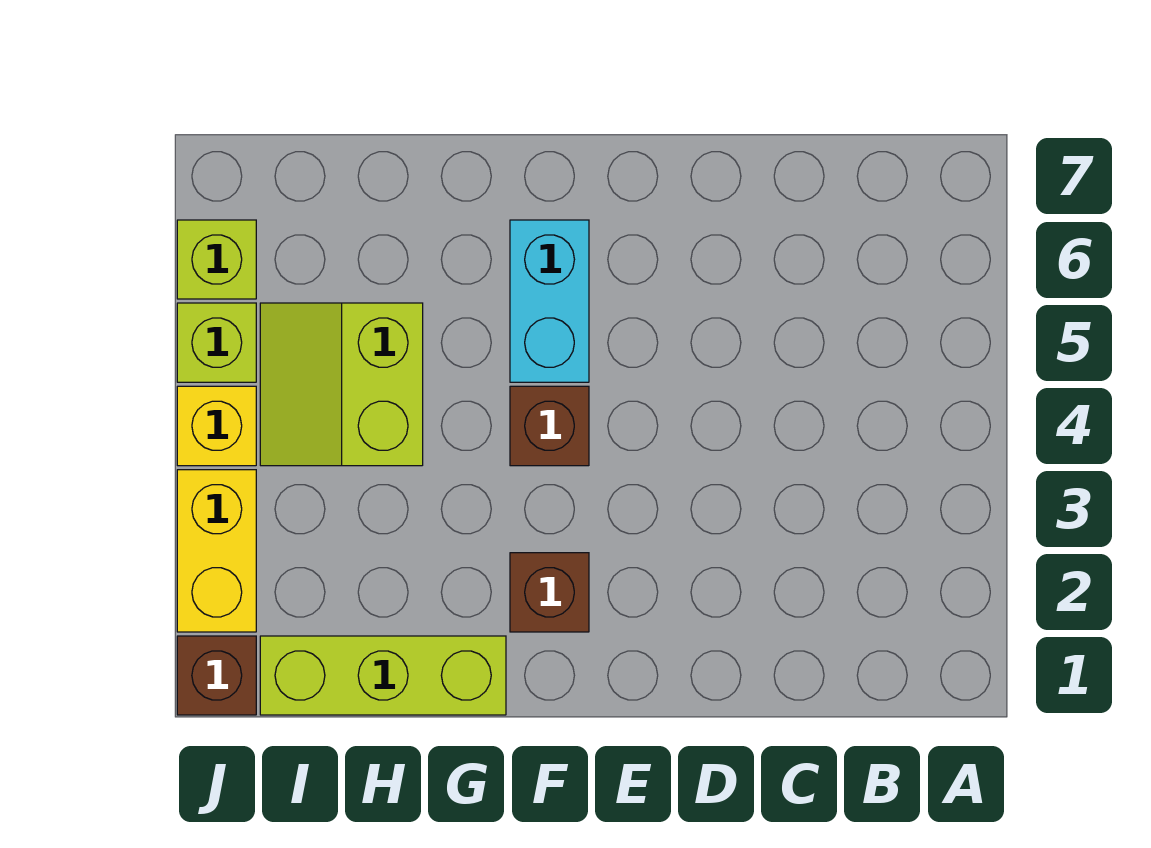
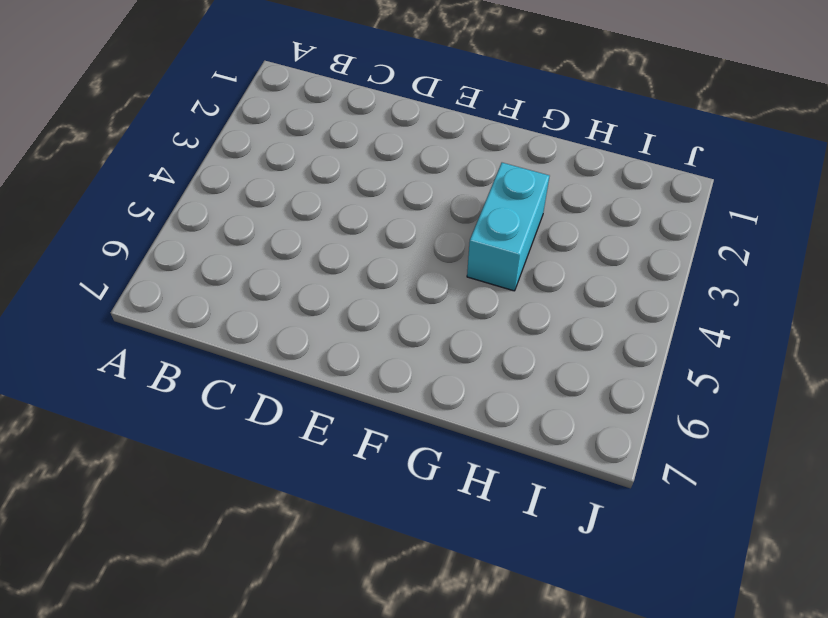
cyan 1x2 brick [467,163,549,291] -> cyan 1x2 brick moved to [510,220,589,382]
none -> brown 1x1 brick [510,553,589,632]
none -> brown 1x1 brick [510,386,589,466]

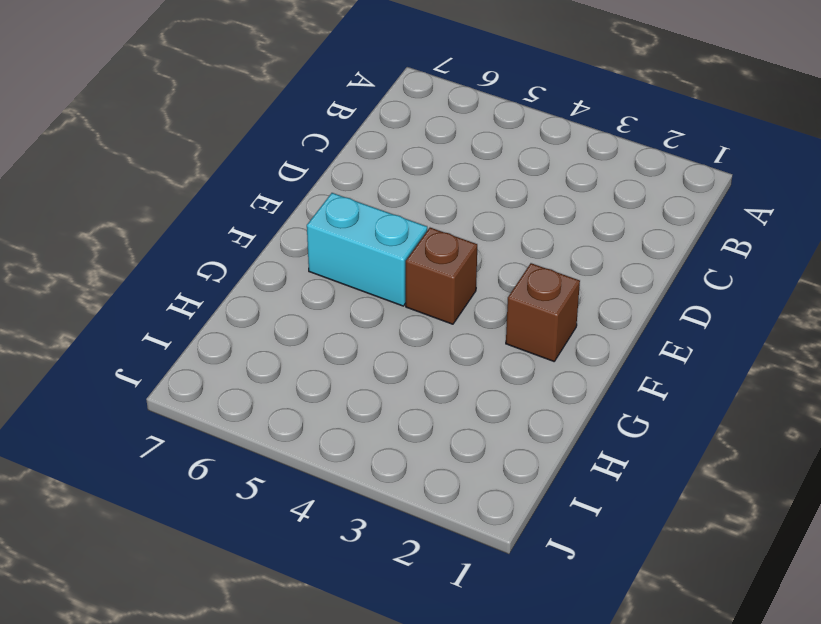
none -> lime 1x3 brick [260,636,506,715]
none -> lime 2x2 slope [260,303,423,466]

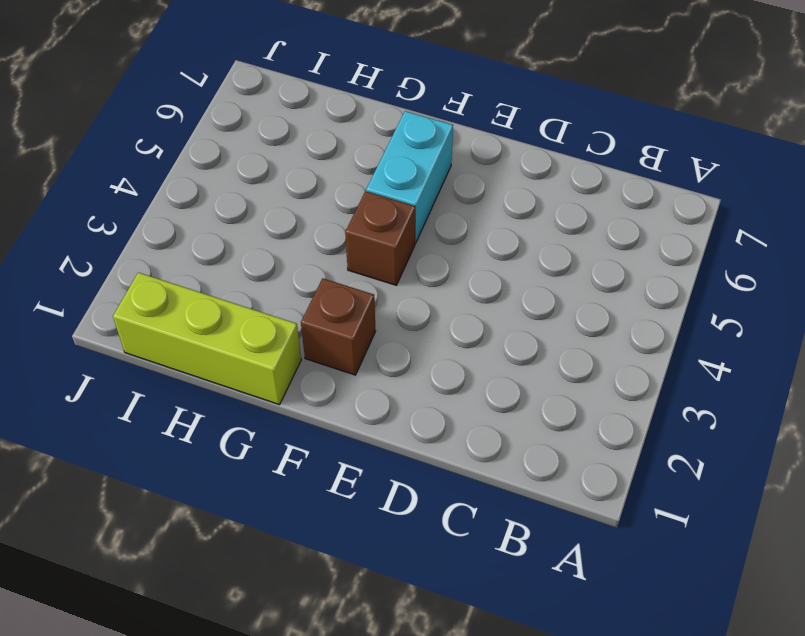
none -> lime 2x2 slope [260,303,423,466]
none -> brown 1x1 brick [177,636,256,715]

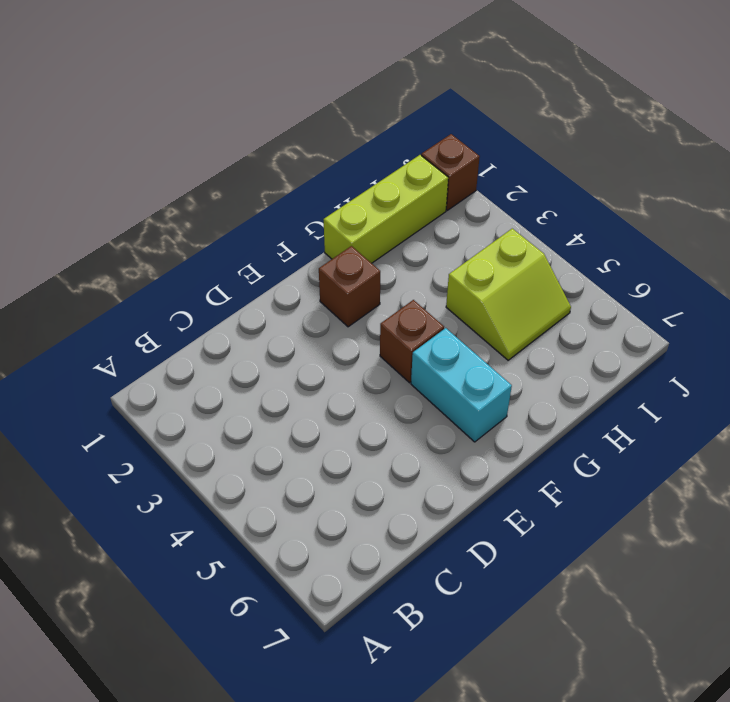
lime 2x2 slope [446,229,571,360] -> lime 2x2 slope turned to [260,303,423,466]
none -> yellow 1x2 brick [177,470,256,632]
none -> yellow 1x1 brick [177,386,256,466]

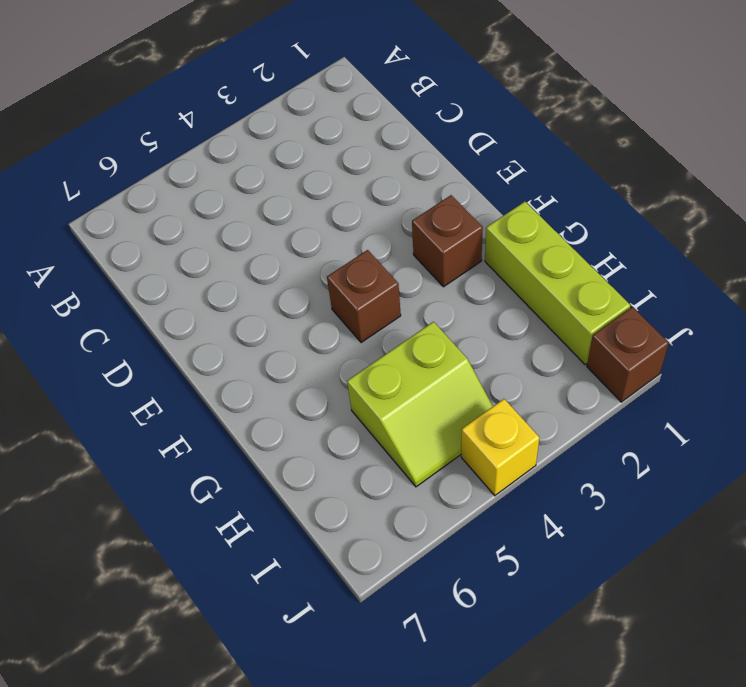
none -> cyan 1x2 brick [510,220,589,382]
none -> yellow 1x2 brick [177,470,256,632]

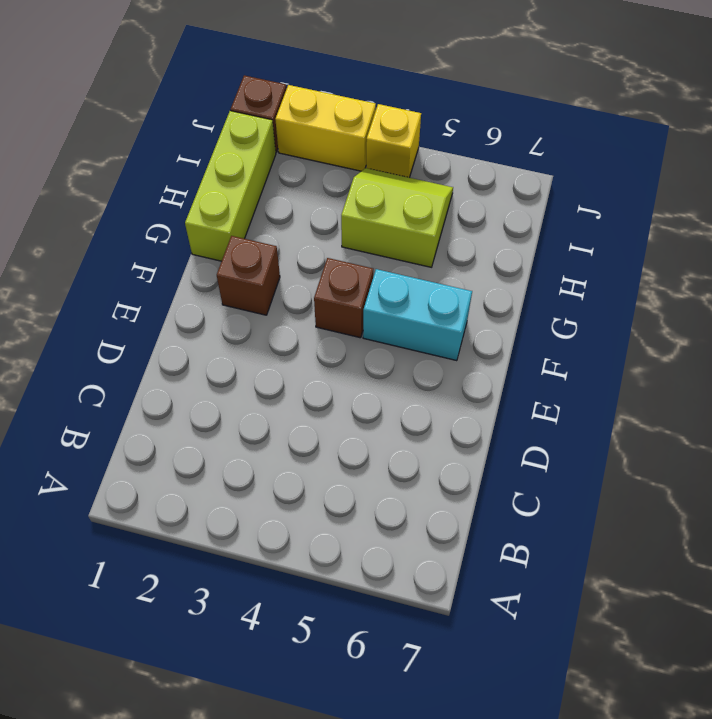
none -> lime 1x1 brick [177,303,256,382]
none -> lime 1x1 brick [177,220,256,299]

